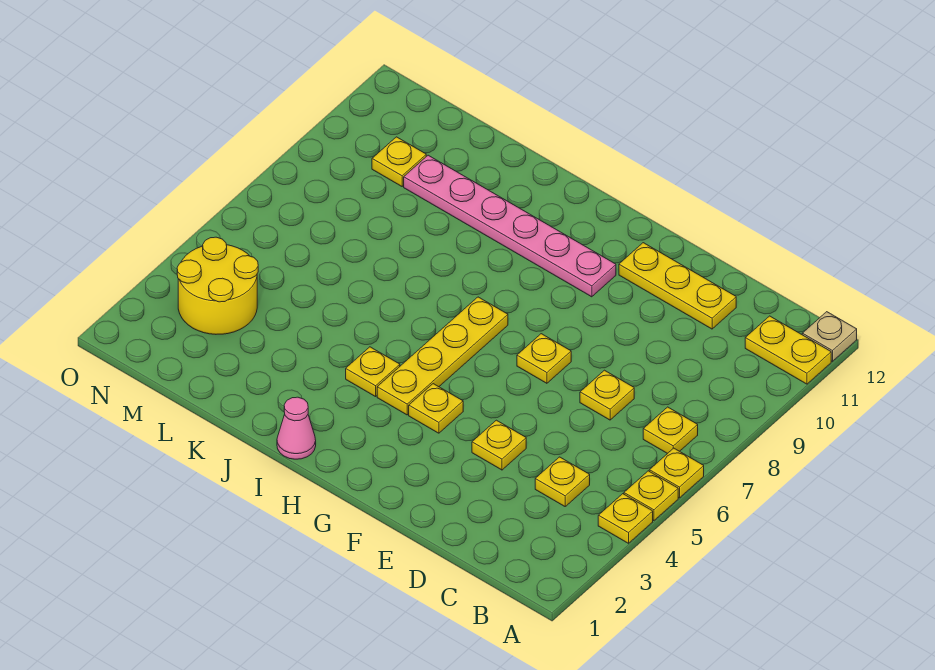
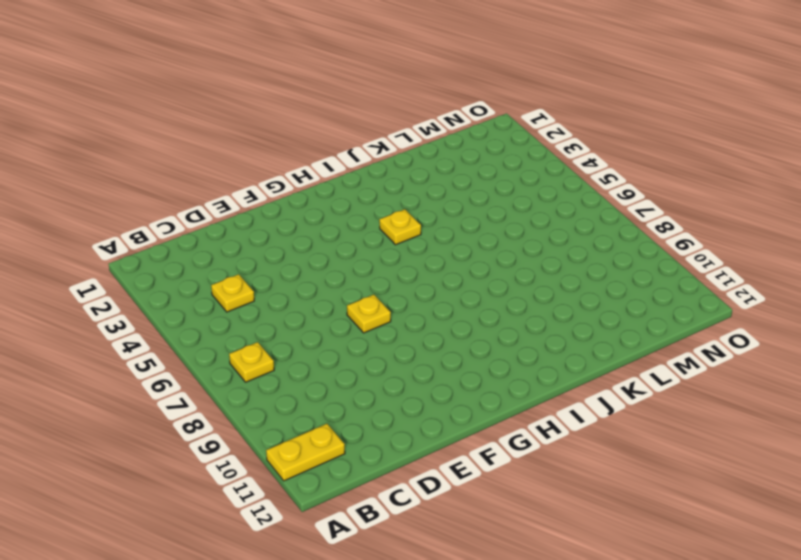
none -> yellow 1x1 plate [598,494,653,543]
none -> yellow 1x1 plate [624,471,678,521]
none -> yellow 1x1 plate [649,448,704,498]

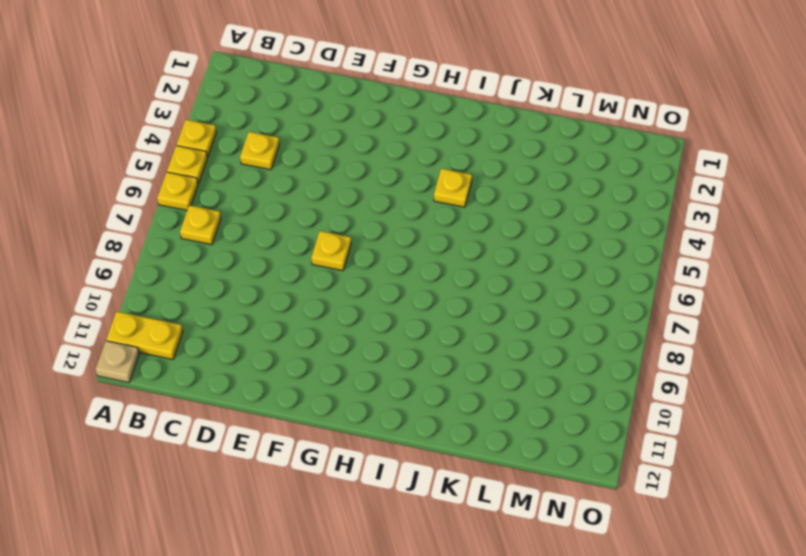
none -> yellow 1x1 plate [580,370,634,420]
none -> yellow 1x3 plate [619,243,736,329]
none -> yellow 1x1 plate [472,420,526,470]

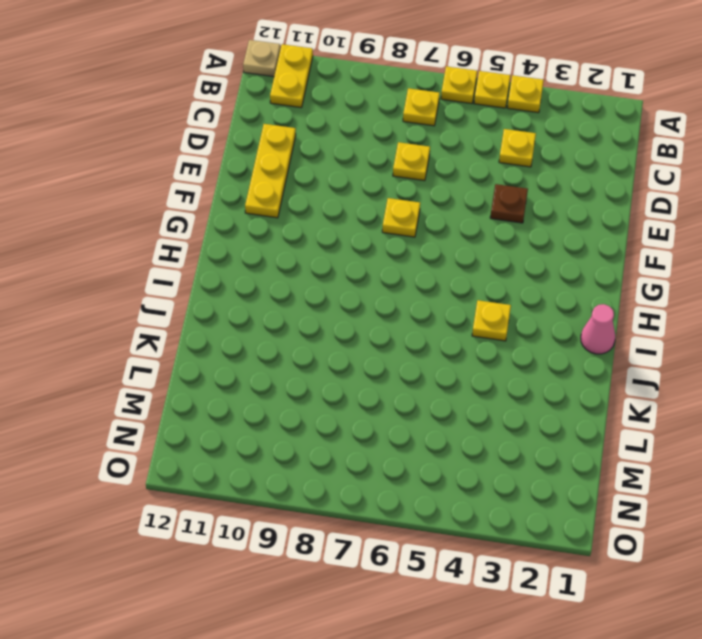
brown 1x1 plate [490,184,528,223] -> yellow 1x1 plate [472,420,526,470]
none -> yellow 1x1 plate [409,384,463,433]
none -> pink 1x6 plate [404,155,616,297]
none -> yellow 1x4 plate [377,297,508,415]

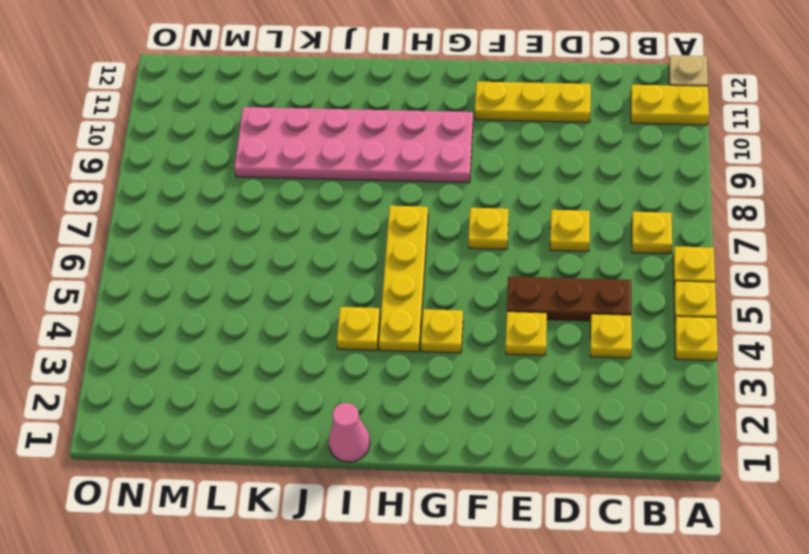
brown 1x3 plate [507,276,631,321] -> none
pink 2x6 plate [234,107,473,183] -> pink 1x6 plate [404,155,616,297]
none -> yellow 2x2 round brick [177,237,258,334]
none -> yellow 1x1 plate [372,137,426,186]

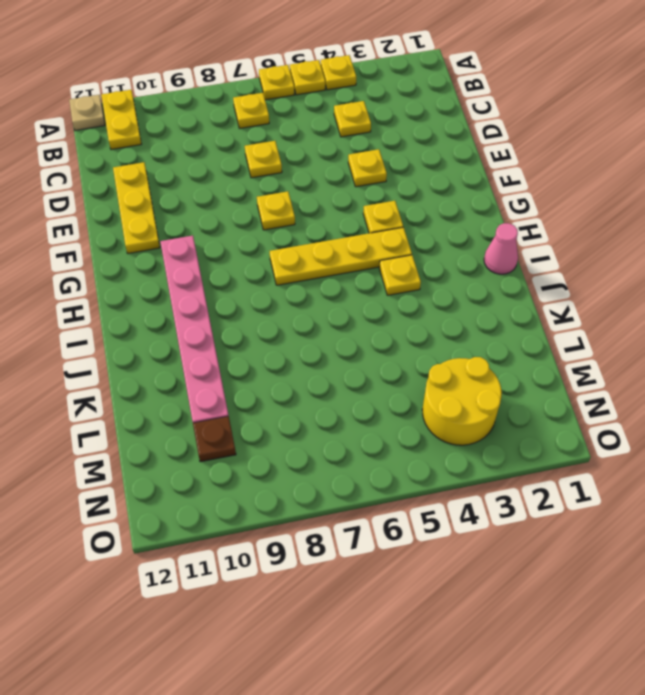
brown 1x1 plate [193,416,236,462] -> yellow 1x1 plate [372,137,426,186]

